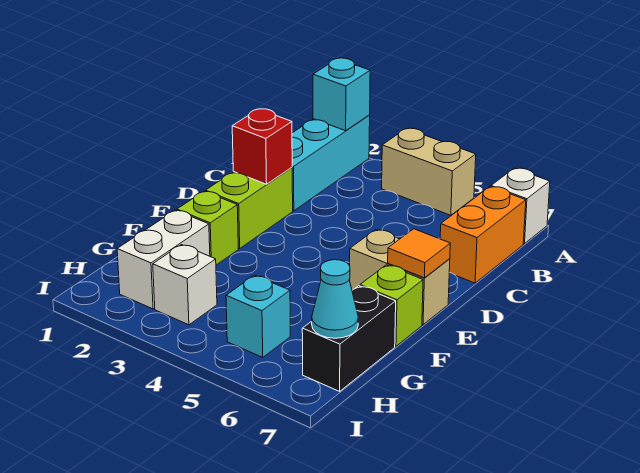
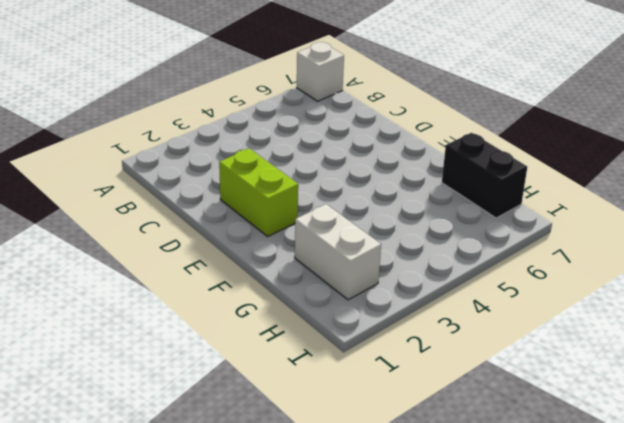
none -> cyan 1x3 brick [292,115,370,211]
none -> tan 1x2 brick [382,128,476,215]
none -> orange 1x2 brick [440,187,526,283]

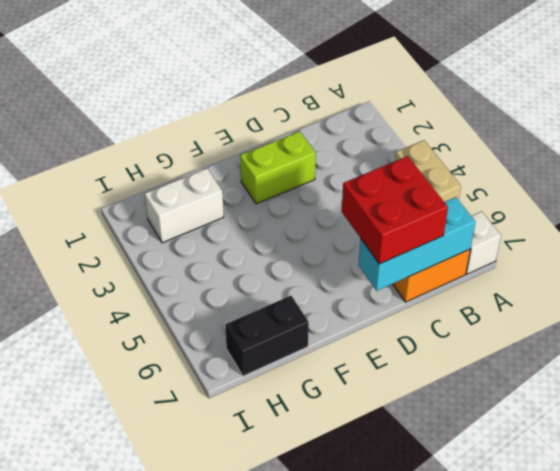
cyan 1x3 brick [358,197,475,291] -> cyan 1x3 brick moved to [292,115,370,211]
red 2x2 brick [342,156,448,264] -> none
none -> tan 1x2 brick [350,230,450,325]
none -> lime 1x1 brick [177,191,238,265]
none -> lime 1x1 brick [360,265,423,346]

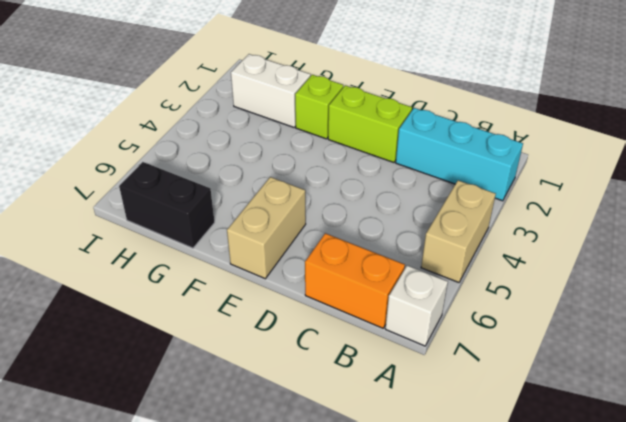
none -> lime 1x1 brick [360,265,423,346]
none -> white 1x1 brick [153,245,217,325]
none -> cyan 1x1 brick [226,275,290,357]

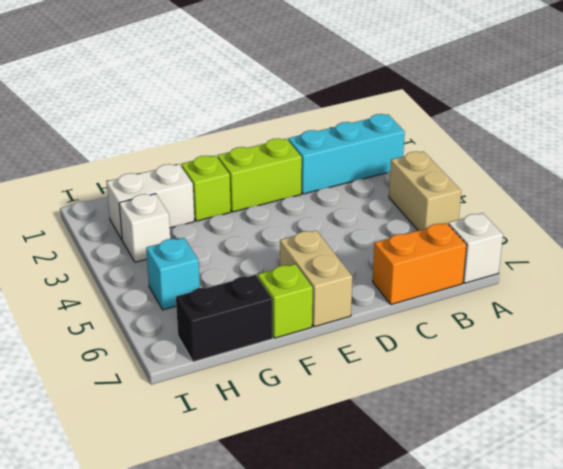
none -> cyan 1x1 brick [313,58,370,131]
none -> red 1x1 brick [232,109,292,184]
none -> orange 1x1 tile [388,229,450,278]

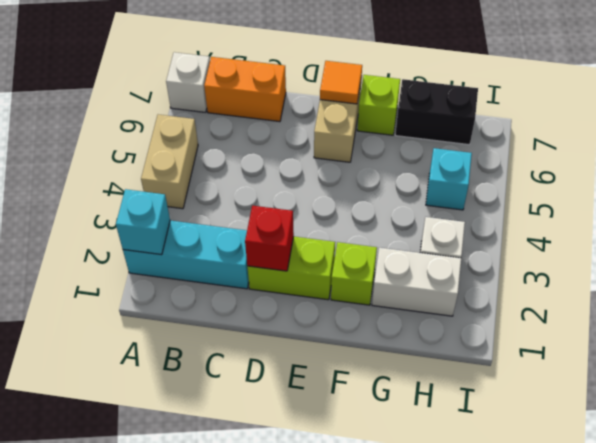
none -> cyan 1x1 cone [312,260,358,338]

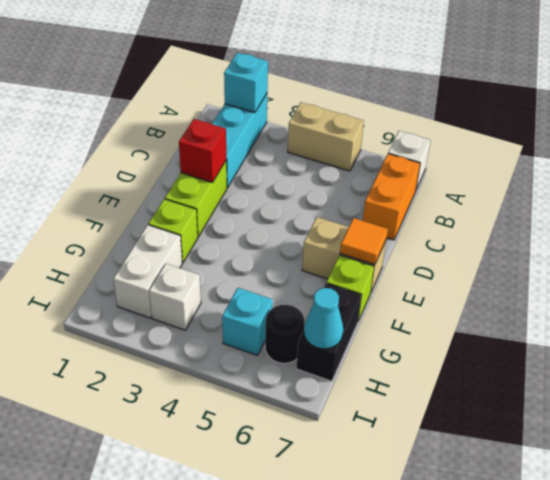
black 1x1 round brick [265,305,305,363] -> none

